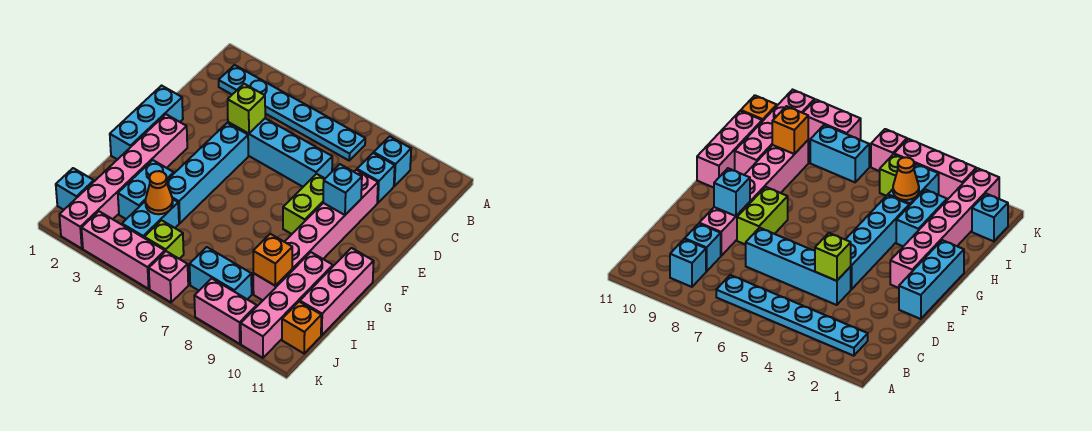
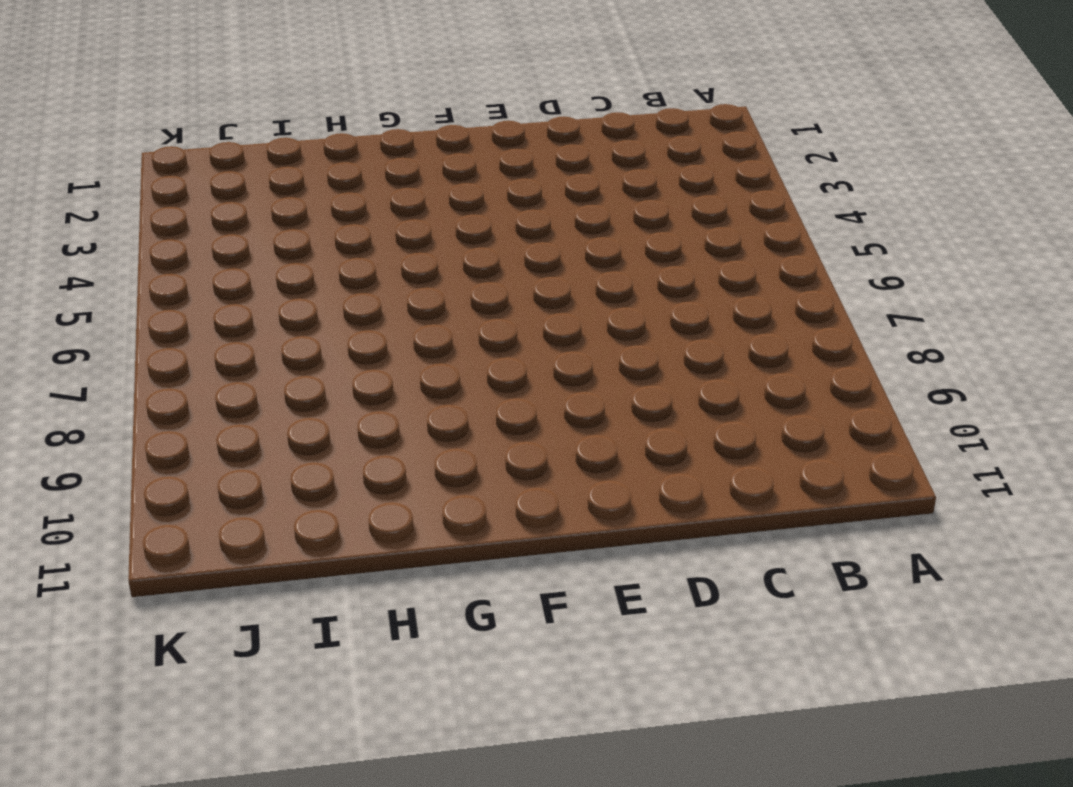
none -> cyan 1x6 plate [219,65,365,160]
none -> cyan 1x1 brick [374,136,411,186]
none -> cyan 1x1 brick [357,153,395,203]

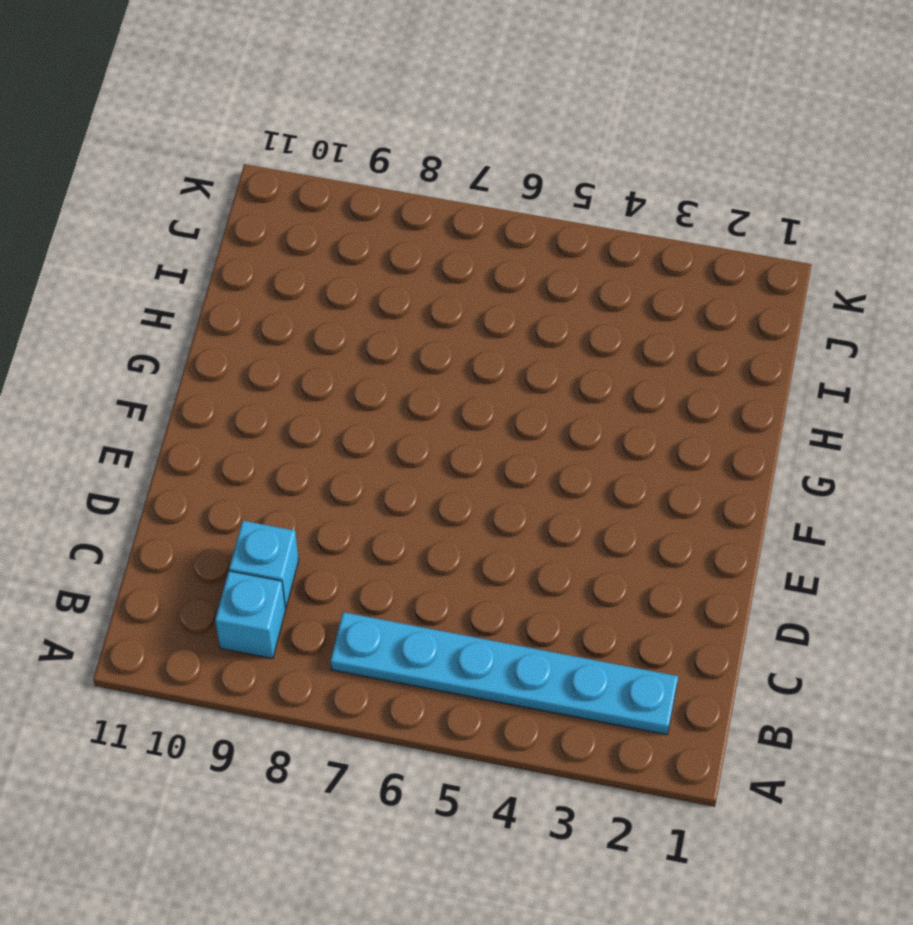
none -> cyan 1x4 brick [228,118,332,187]
none -> pink 1x6 brick [253,170,378,300]
none -> cyan 1x3 brick [110,86,183,160]

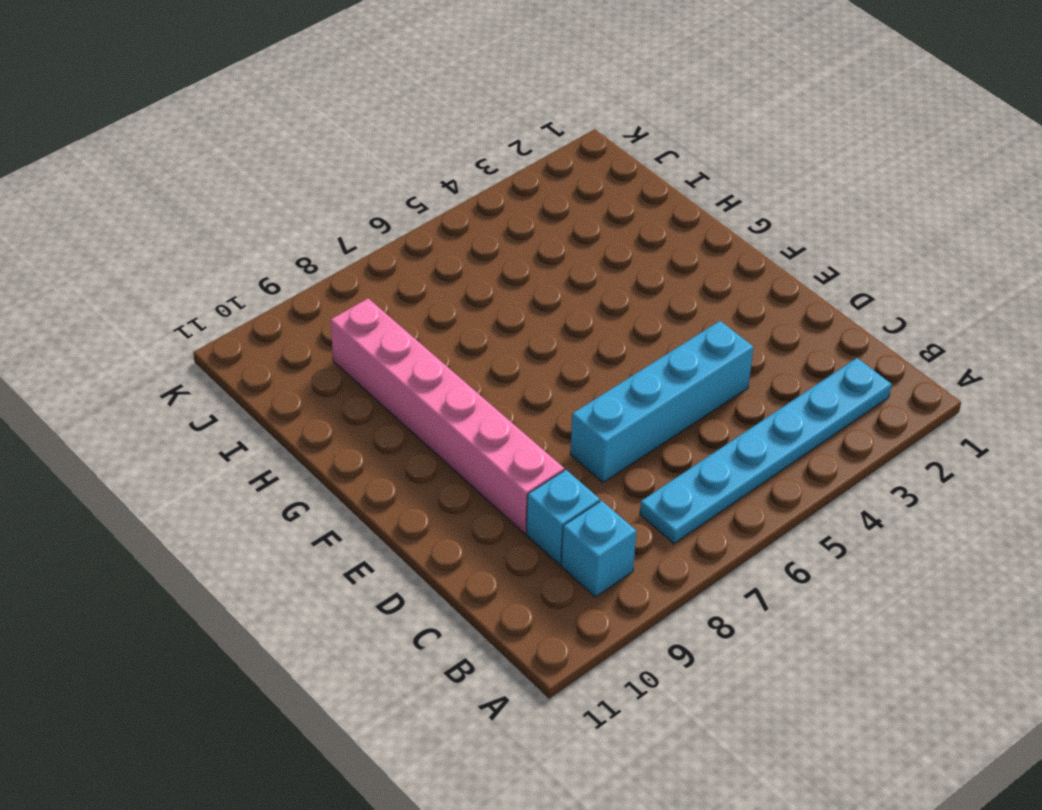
none -> cyan 1x3 brick [110,86,183,160]
none -> cyan 1x4 brick [167,123,248,223]
none -> lime 1x2 brick [283,174,325,234]

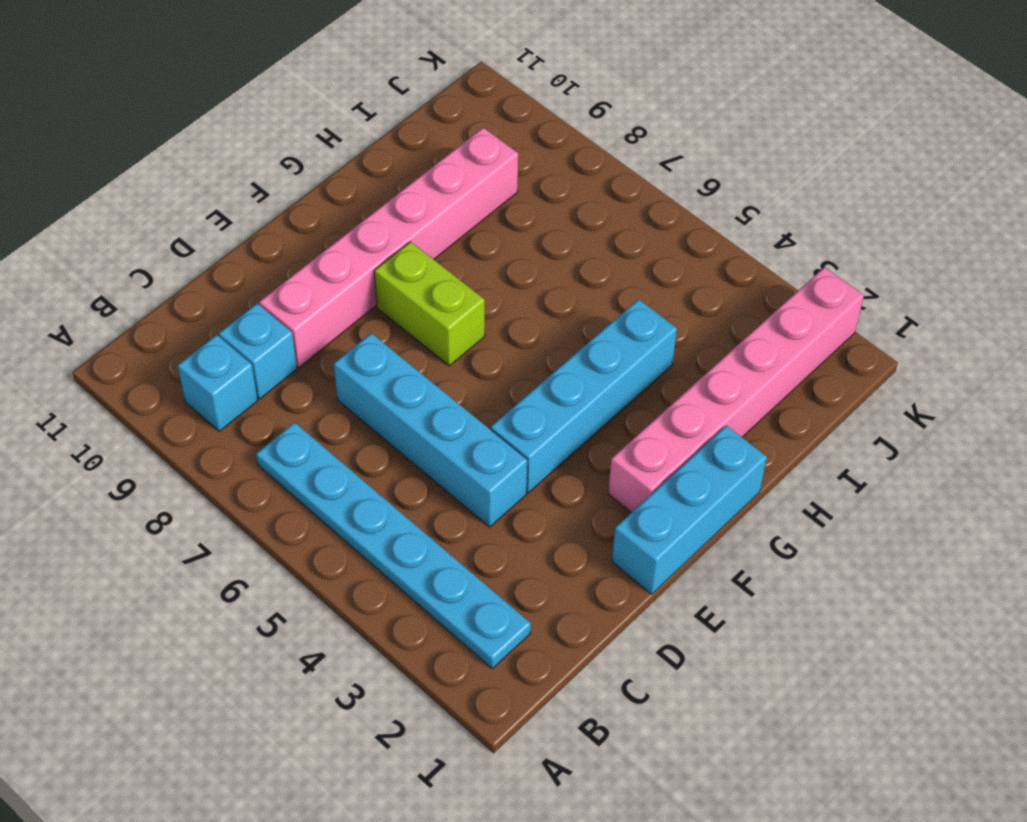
lime 1x2 brick [374,242,485,366] -> lime 1x2 brick turned to [283,174,325,234]
none -> pink 1x3 brick [300,248,374,335]
none -> cyan 1x2 brick [118,160,174,219]
none -> pink 1x4 brick [241,252,333,358]

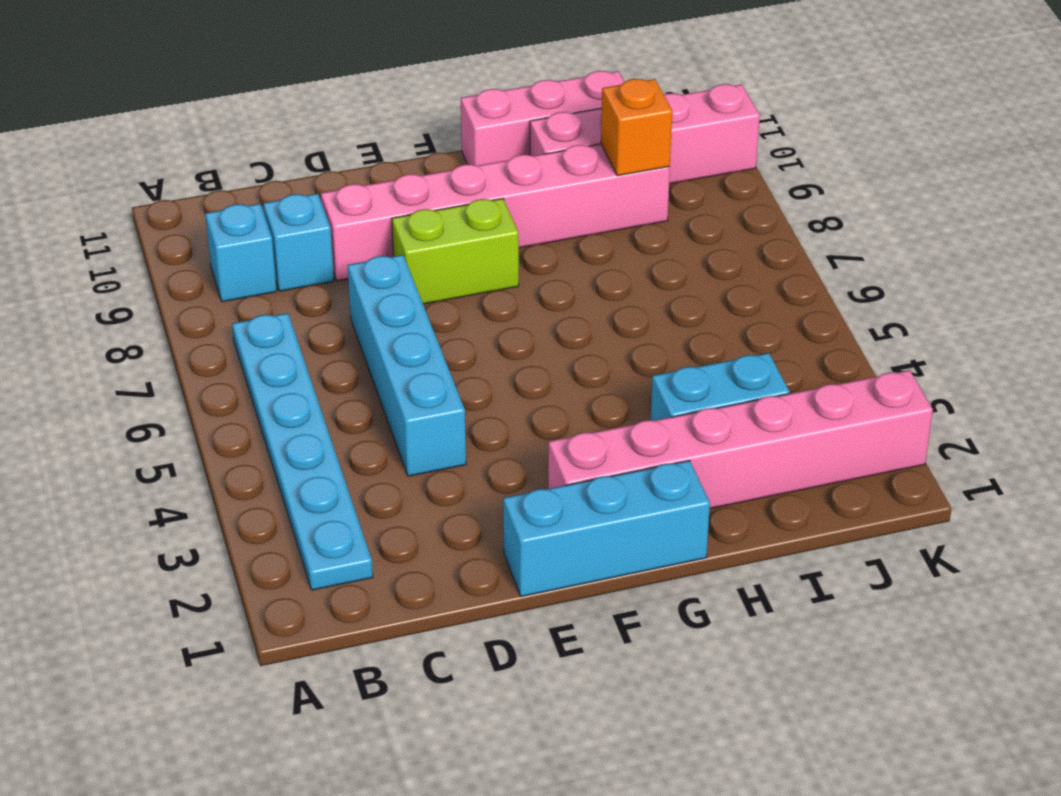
none -> cyan 1x4 brick [167,123,248,223]
none -> cyan 1x2 brick [122,199,179,238]
none -> cyan 1x1 brick [56,168,94,210]

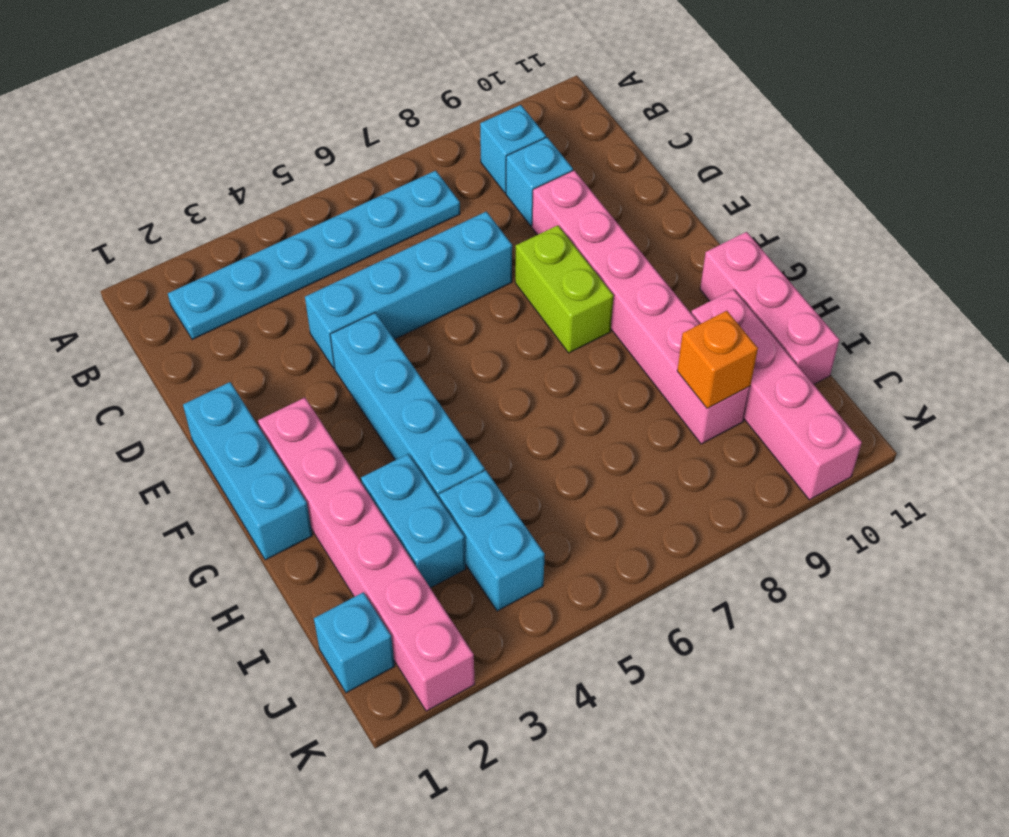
none -> lime 1x1 brick [144,220,184,259]
none -> cyan 1x2 brick [190,247,252,299]
none -> orange 1x1 brick [282,302,321,353]

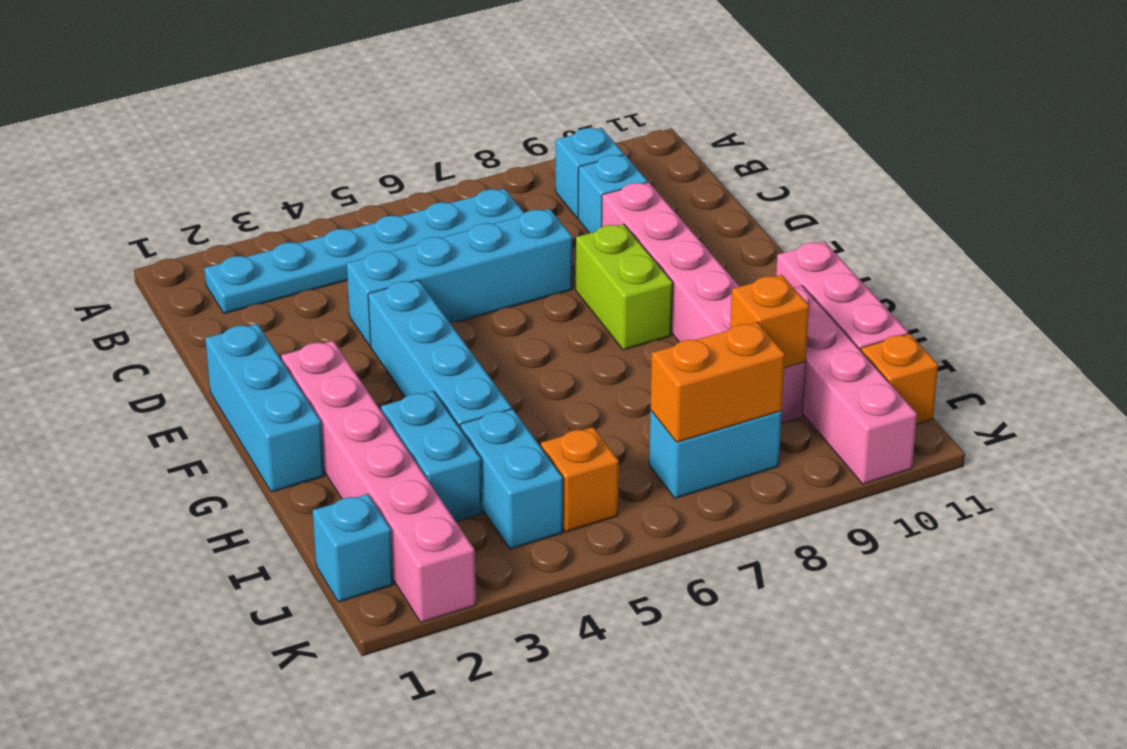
orange 1x1 brick [541,427,619,532] -> lime 1x1 brick [144,220,184,259]
orange 1x2 brick [650,322,785,442] -> none
none -> pink 1x3 brick [81,211,165,289]
none -> pink 1x1 brick [149,251,188,302]
none -> pink 1x2 brick [194,278,257,344]

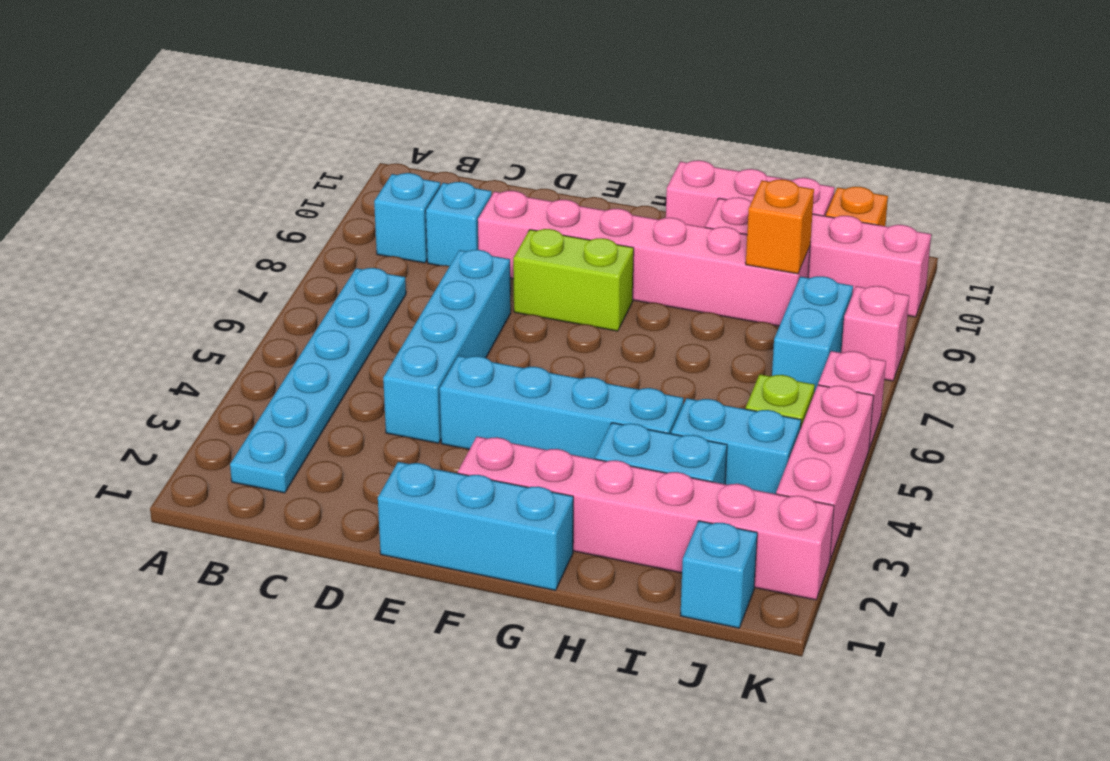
pink 1x1 brick [841,286,909,381] -> pink 1x2 brick [194,278,257,344]
none -> lime 1x1 brick [228,84,265,134]
none -> cyan 1x1 brick [323,164,362,215]
none -> orange 1x1 cone [145,171,173,214]

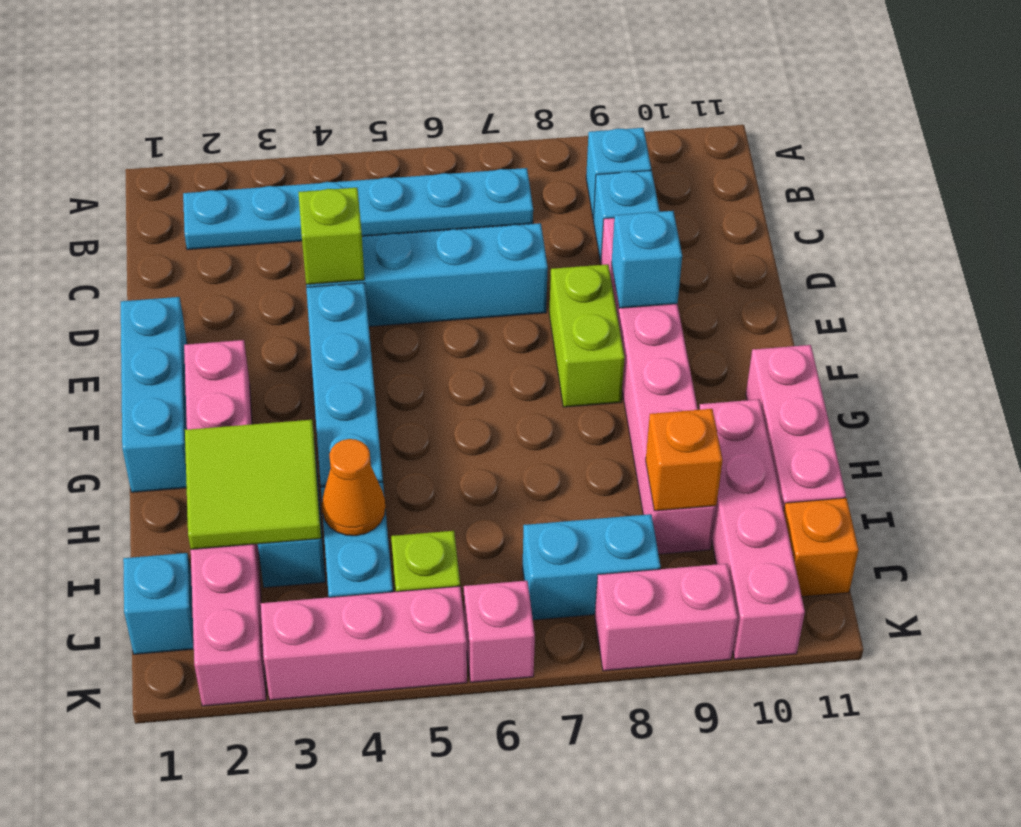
lime 2x2 tile [185,420,321,549] -> none

